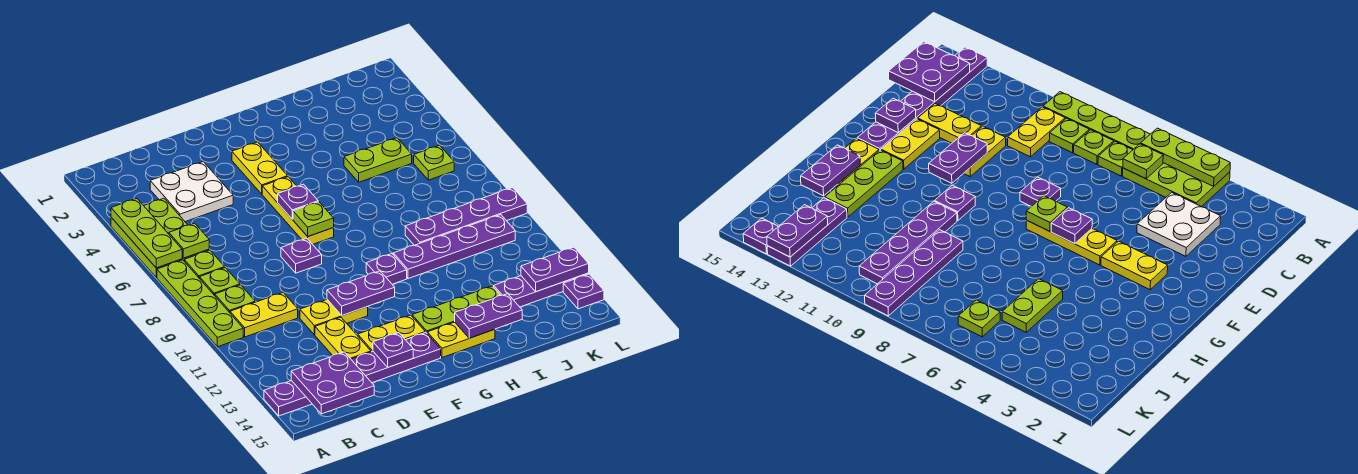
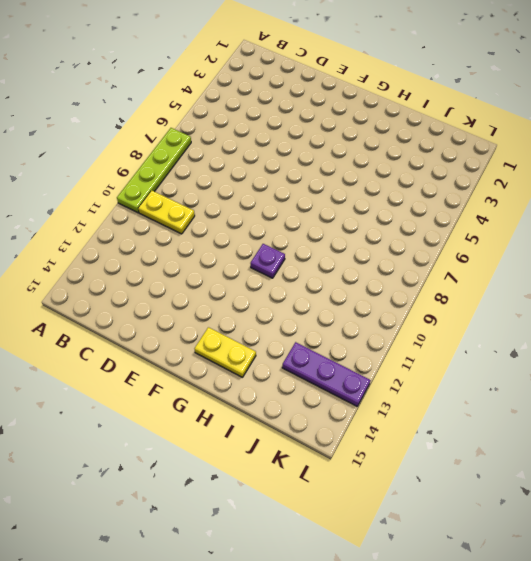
none -> lime 2x3 plate [111,198,209,277]
none -> purple 1x6 plate [264,332,441,416]
none -> lime 1x1 plate [184,250,225,279]
none -> lime 1x1 plate [200,268,240,296]

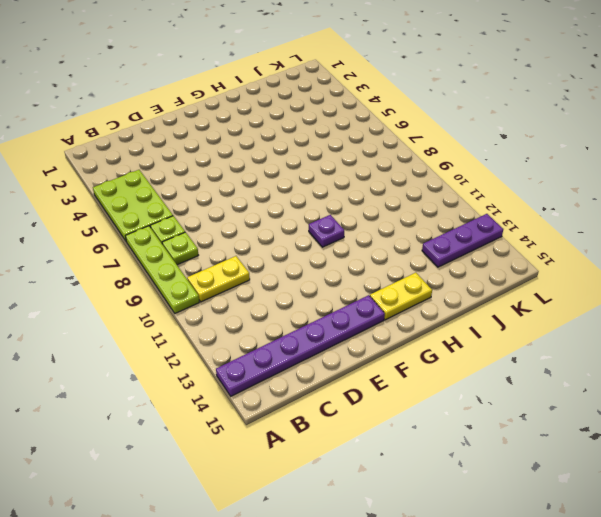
none -> lime 1x1 plate [215,285,255,313]
none -> white 2x2 plate [150,162,233,222]
none -> yellow 1x2 plate [300,300,368,335]
none -> yellow 1x2 plate [315,317,371,359]

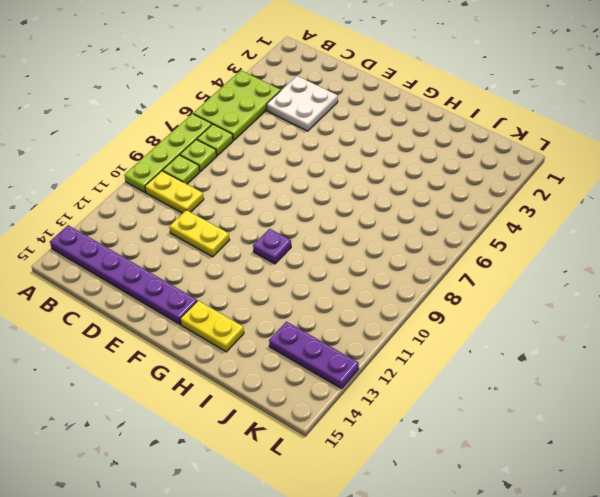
none -> yellow 1x2 plate [315,317,371,359]
none -> purple 1x1 plate [281,238,322,273]
none -> yellow 1x2 plate [358,315,425,352]
none -> yellow 1x2 plate [232,142,288,194]

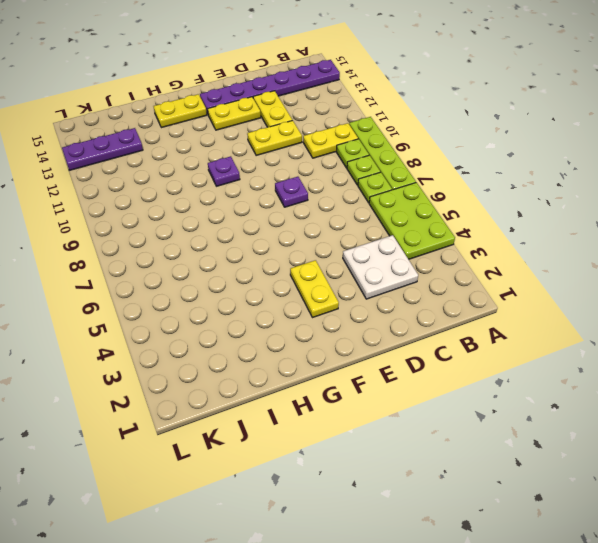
none -> yellow 1x3 plate [262,177,334,244]
none -> lime 1x3 plate [412,286,501,333]
none -> purple 1x4 plate [393,215,515,279]
none -> lime 1x2 plate [344,138,412,182]

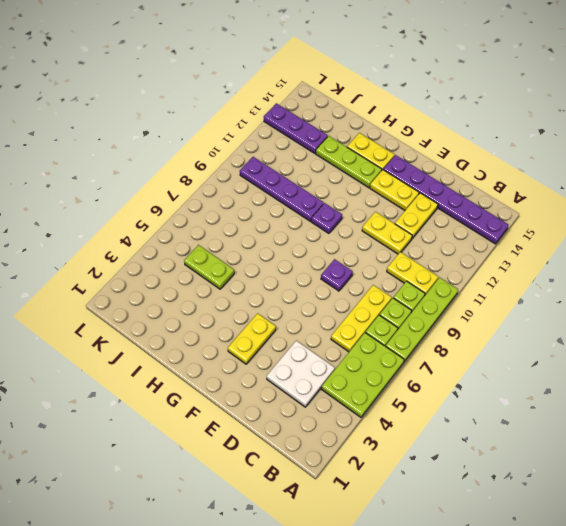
yellow 1x3 plate [331,285,392,352] -> yellow 1x3 plate moved to [262,177,334,244]
none -> purple 1x4 plate [405,188,527,245]
none -> lime 1x1 plate [414,145,454,180]
none -> purple 1x1 plate [563,274,604,309]
none -> lime 1x3 plate [111,198,182,268]

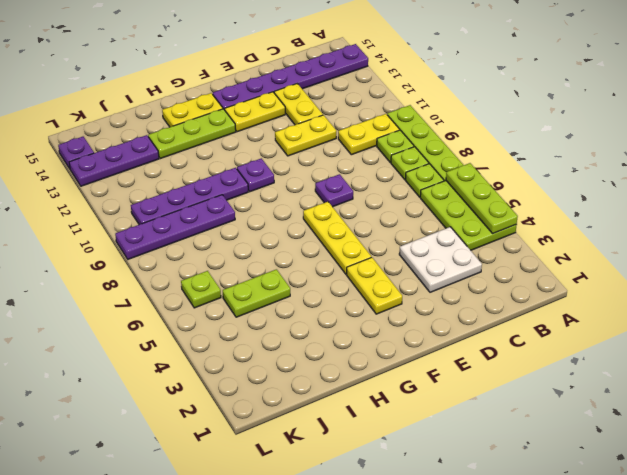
none -> lime 1x1 plate [169,223,209,258]
none -> purple 2x2 plate [291,352,374,414]
none -> purple 1x2 plate [327,271,395,315]
none -> purple 1x1 plate [373,333,413,367]

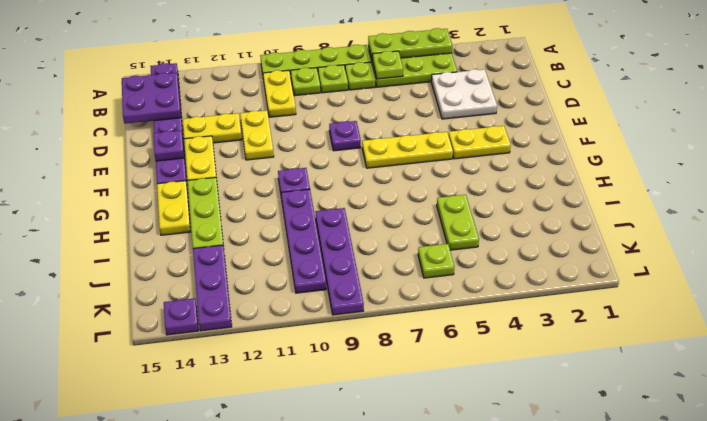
none -> purple 1x2 plate [327,271,395,315]
none -> purple 1x1 plate [278,184,318,219]
none -> lime 1x1 plate [293,202,334,236]
none -> purple 1x2 plate [455,294,522,338]

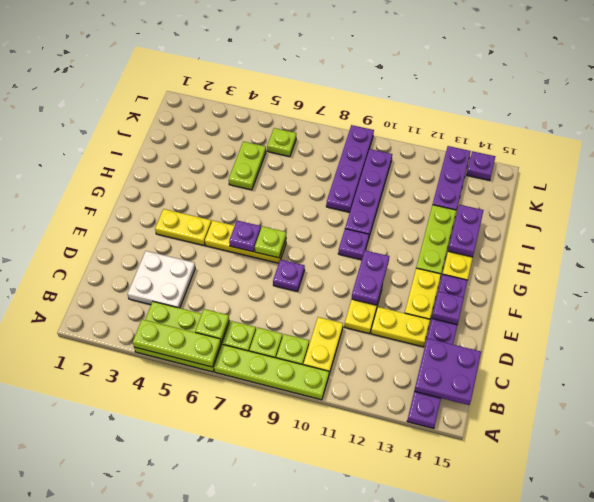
none -> purple 1x2 plate [521,247,589,292]

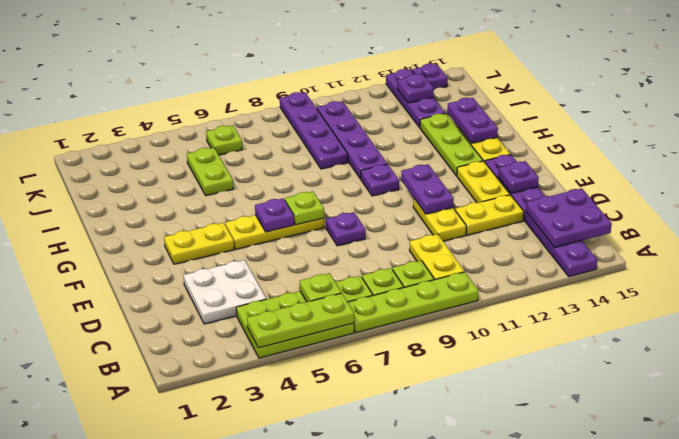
purple 1x1 plate [397,74,434,103] -> purple 1x2 plate [521,247,589,292]

